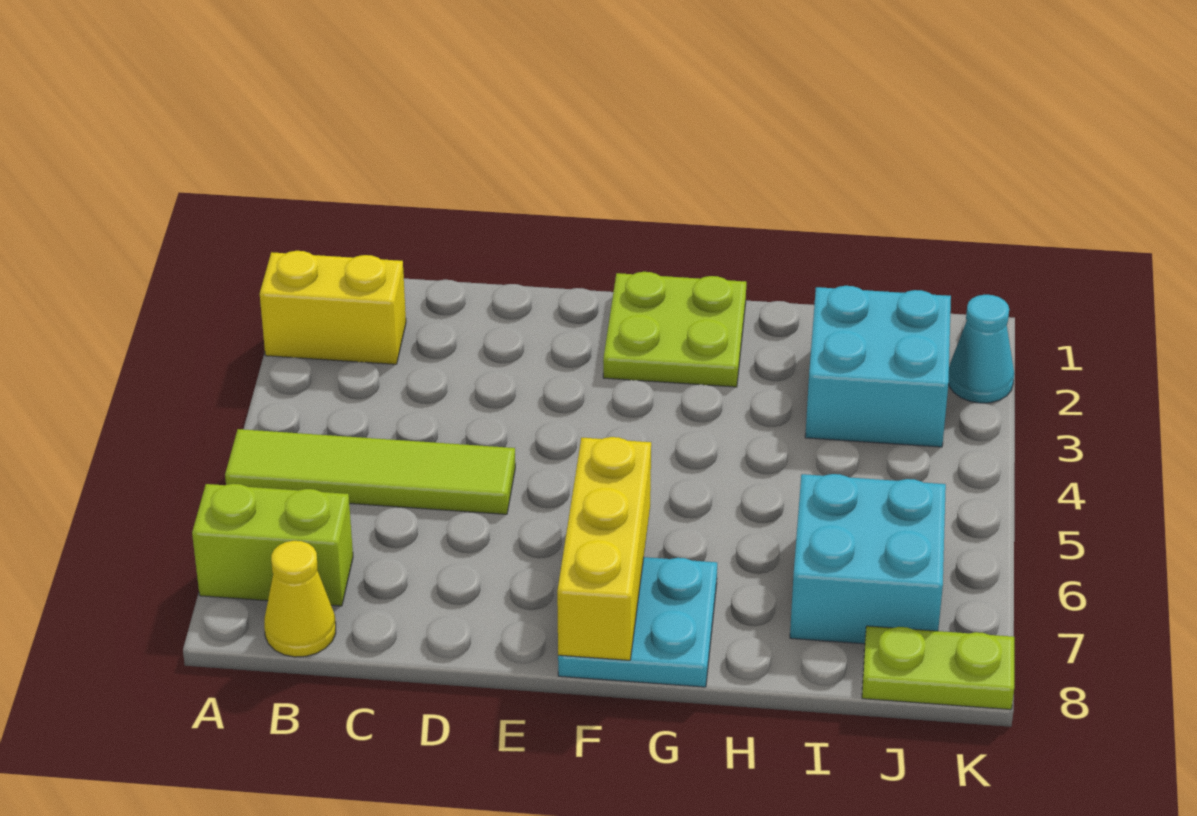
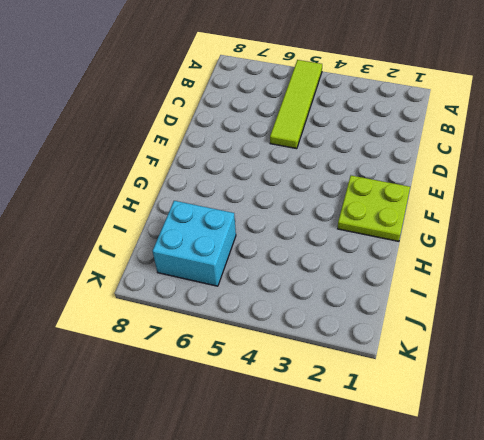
none -> yellow 1x2 brick [260,251,406,364]
none -> lime 1x2 brick [192,484,353,606]

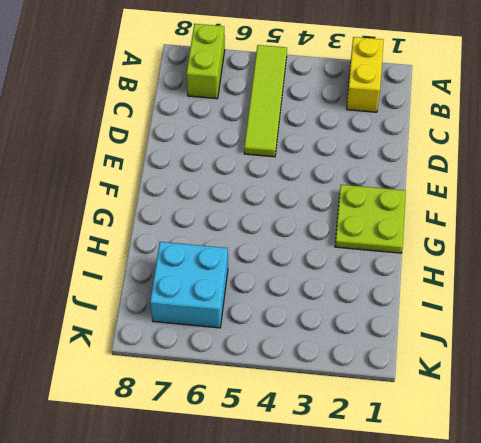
none -> yellow 1x1 cone [264,541,336,657]
none -> cyan 2x2 plate [558,557,717,687]

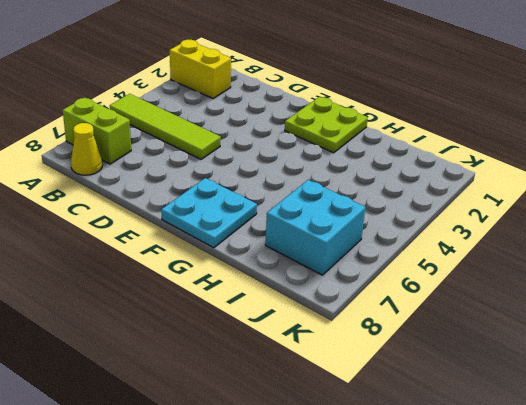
none -> cyan 2x2 brick [805,286,951,447]
none -> lime 1x2 plate [862,626,1014,709]

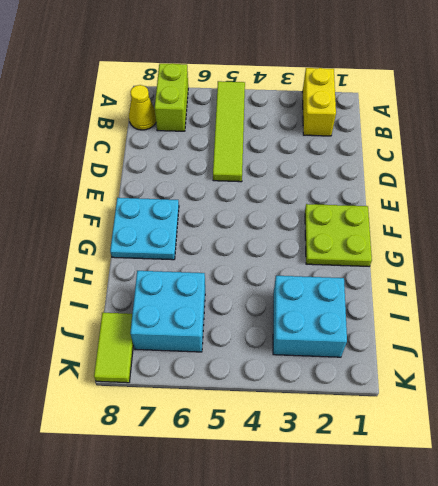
lime 1x2 tile [94,313,133,383] -> lime 1x2 plate [862,626,1014,709]
none -> cyan 1x1 cone [948,295,1014,403]
none -> yellow 1x3 brick [557,437,651,660]

